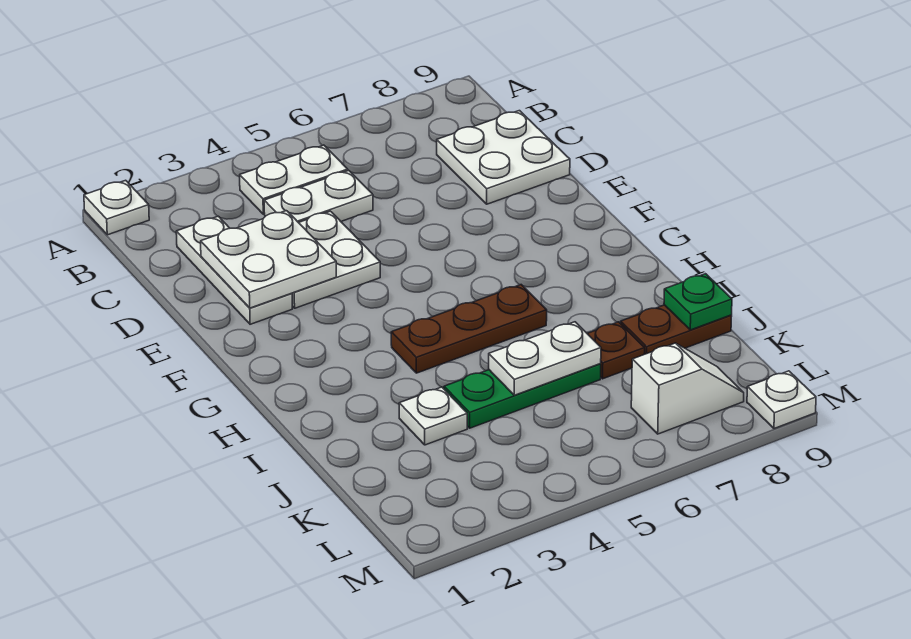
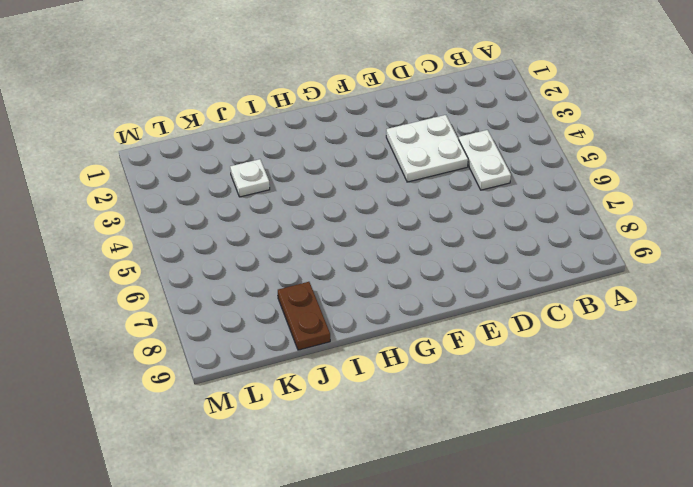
none -> white 1x1 plate [84,180,149,235]
none -> white 1x2 plate [240,145,348,214]
none -> white 1x3 plate [176,216,292,324]

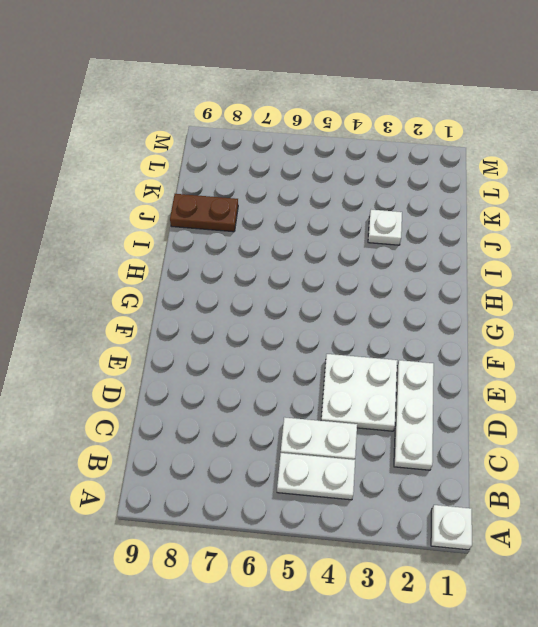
none -> white 2x2 plate [437,111,570,204]
none -> brown 1x3 plate [391,285,547,373]
none -> green 1x3 plate [444,364,601,428]

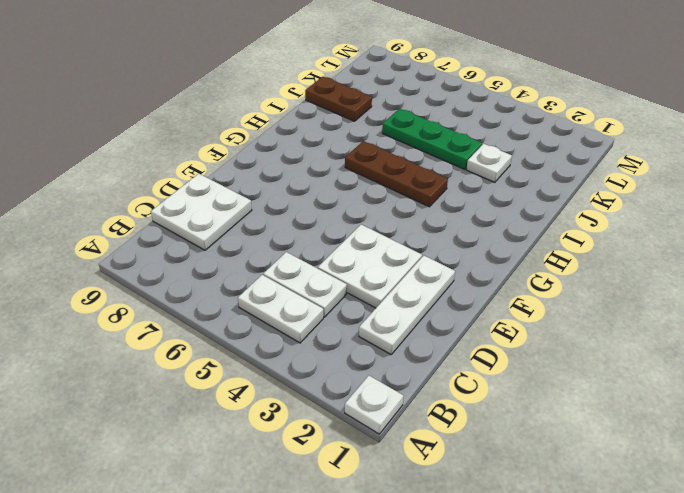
none -> brown 1x1 plate [587,322,645,379]
none -> white 1x2 slope [631,343,744,434]
none -> white 1x1 plate [747,371,816,429]

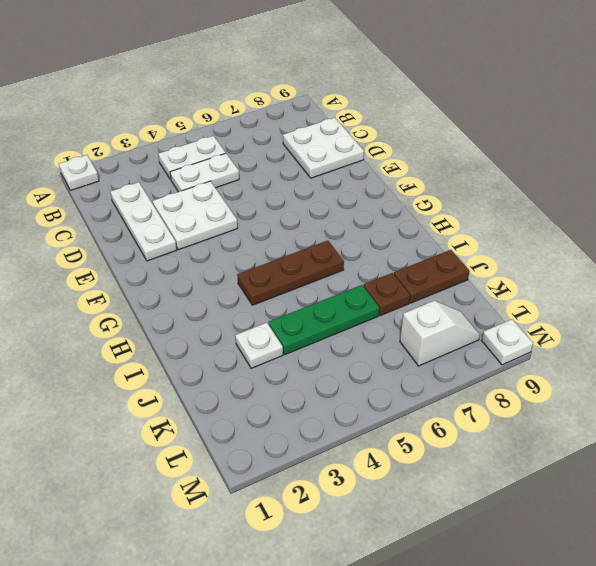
none -> white 2x2 plate [201,211,336,308]
none -> white 1x2 plate [489,322,601,395]
none -> green 1x1 plate [664,274,732,330]

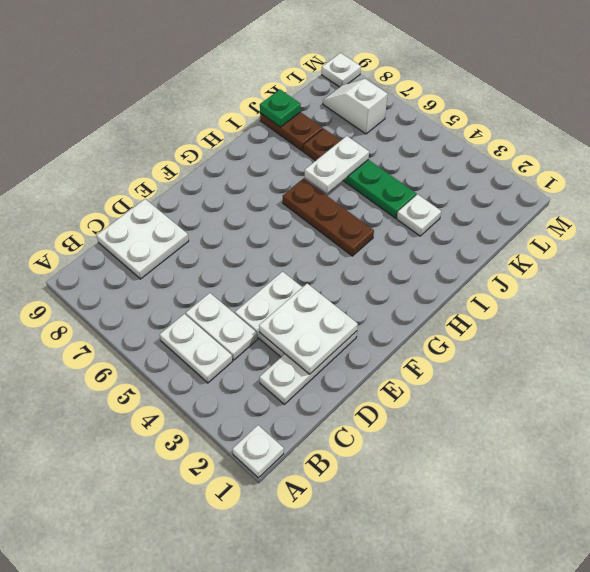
white 1x2 plate [305,136,369,194] -> white 1x2 plate turned to [489,322,601,395]

